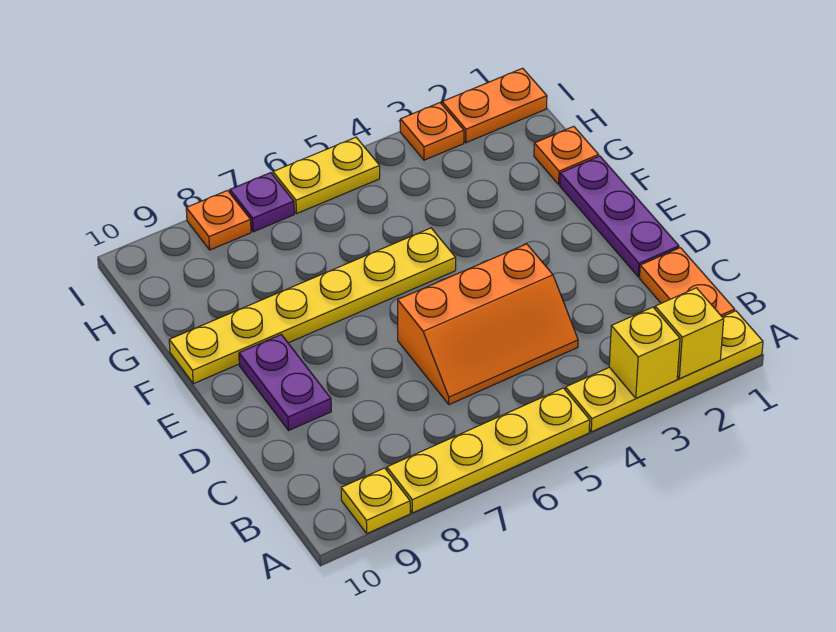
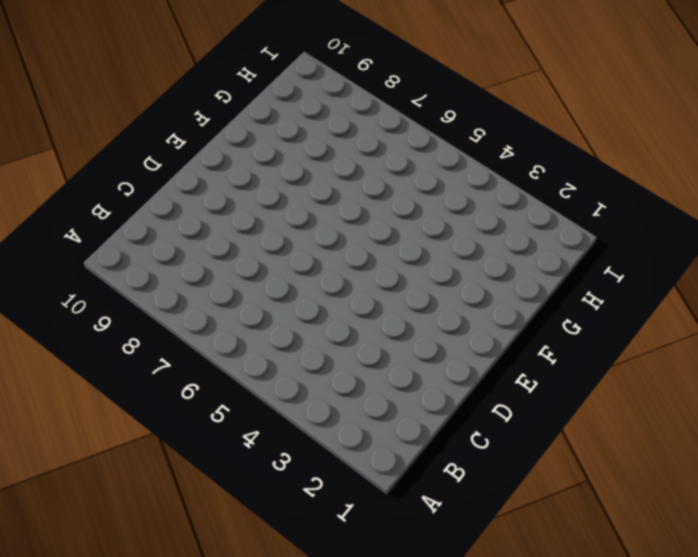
none -> yellow 1x4 plate [565,311,763,432]
none -> yellow 1x4 plate [387,388,590,513]
none -> yellow 1x1 plate [341,468,410,533]

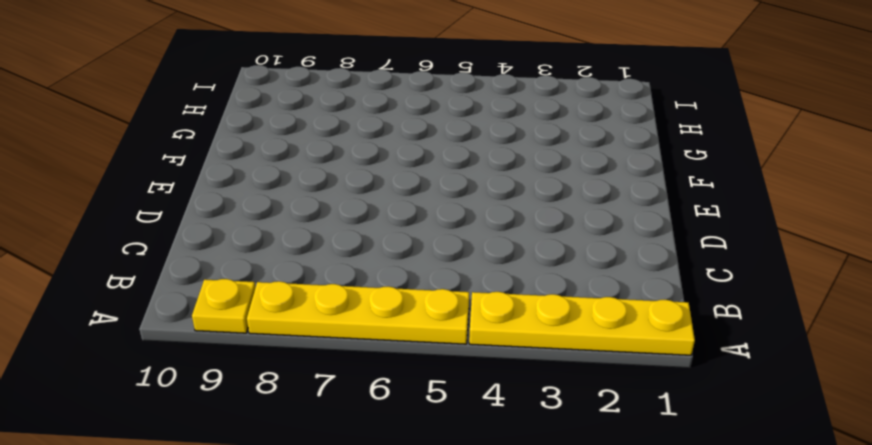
none -> orange 1x2 plate [640,248,735,317]
none -> orange 2x3 slope [398,244,578,404]
none -> purple 1x3 plate [560,156,679,277]

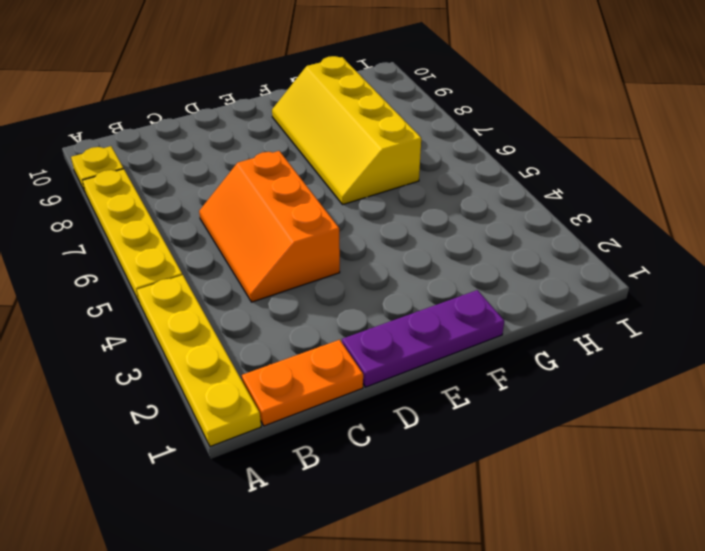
yellow 2x4 slope [272,56,421,204] -> yellow 1x6 plate [169,228,456,384]
none -> purple 1x2 plate [239,334,331,431]
none -> orange 1x1 plate [534,126,599,184]
none -> orange 1x2 plate [442,68,547,143]

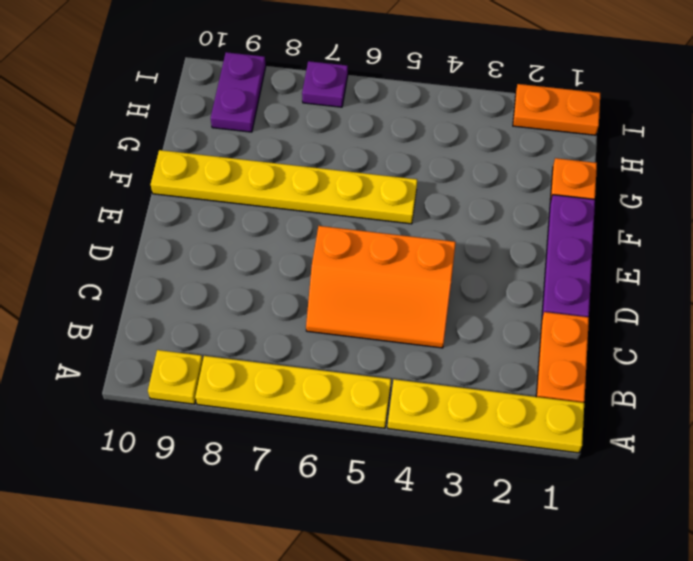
purple 1x2 plate [211,52,266,132] -> purple 1x2 plate moved to [239,334,331,431]
none -> orange 1x1 plate [400,103,464,160]
none -> yellow 1x2 plate [273,137,380,214]
none -> orange 1x1 plate [186,190,251,250]

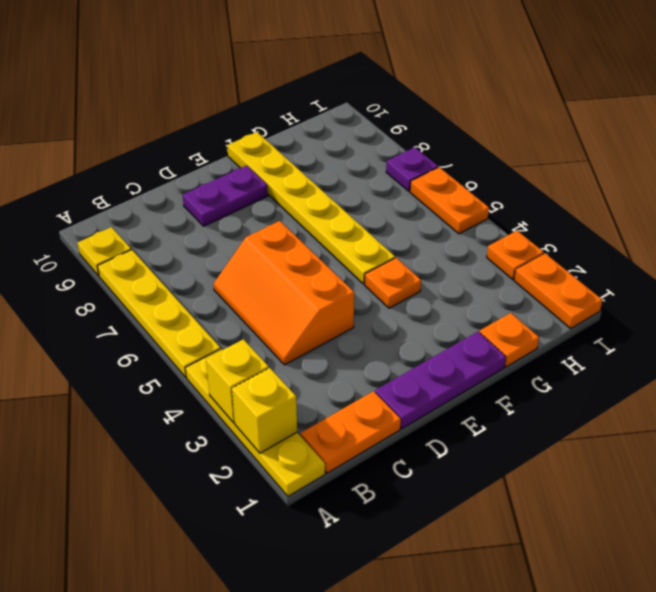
orange 1x1 plate [365,258,421,308] -> orange 1x1 plate moved to [186,190,251,250]
orange 1x2 plate [410,167,489,234] -> yellow 1x2 plate [273,137,380,214]

